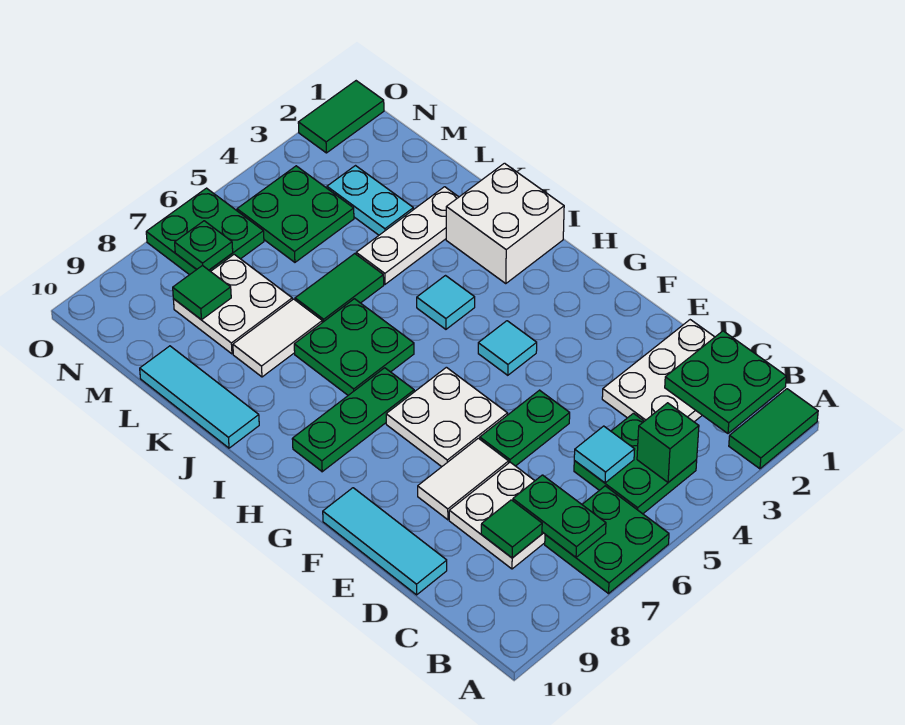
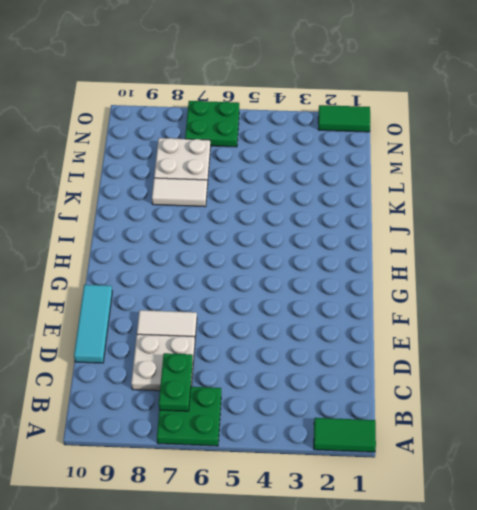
none -> green 2x2 plate [574,413,697,514]
none -> white 2x3 plate [602,320,715,422]
none -> green 1x2 plate [480,390,570,466]
none -> white 2x2 plate [386,367,508,467]

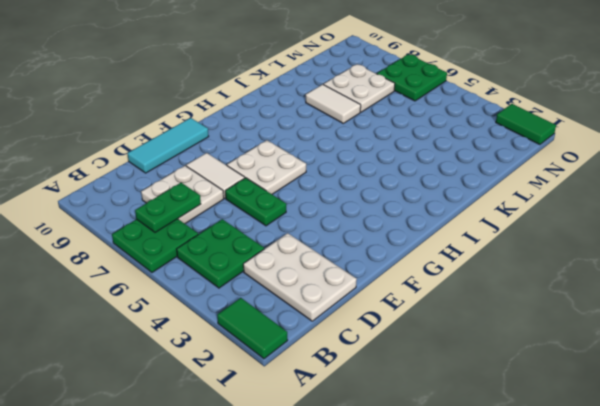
none -> cyan 1x1 tile [478,321,537,375]
none -> green 1x3 plate [292,368,414,472]
none -> white 2x2 brick [446,163,564,283]
none -> cyan 1x1 tile [417,276,475,329]

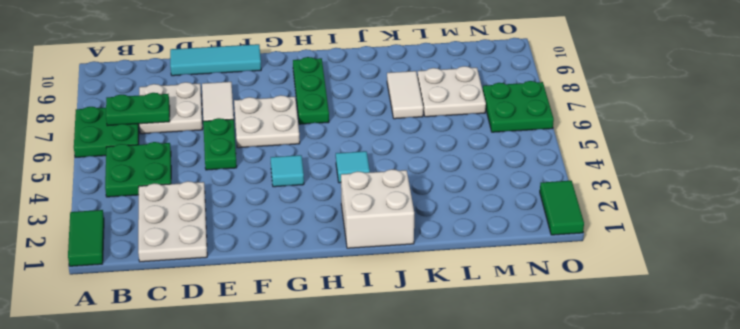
none -> green 2x2 plate [294,299,414,395]
none -> cyan 1x3 tile [140,346,259,448]
none -> white 1x3 plate [356,187,458,284]
none -> green 1x2 tile [295,254,384,323]

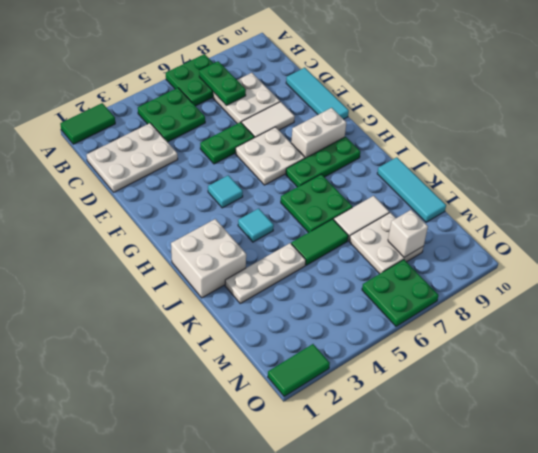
white 1x2 brick [291,108,346,158] -> none
white 1x1 brick [388,210,428,257] -> green 1x1 tile [173,265,231,320]
none -> cyan 1x2 plate [327,166,413,235]
none -> green 2x2 plate [237,166,354,262]
none -> green 2x2 plate [665,331,786,433]
none -> green 1x1 brick [637,403,699,482]

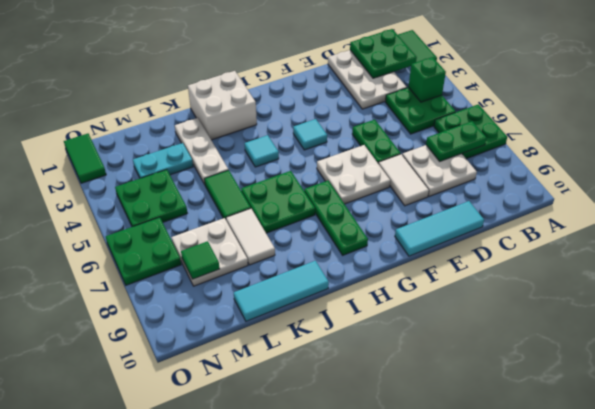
none -> cyan 1x1 tile [574,426,635,483]
none -> green 1x1 tile [481,500,542,558]
none -> green 1x1 plate [175,221,233,270]

